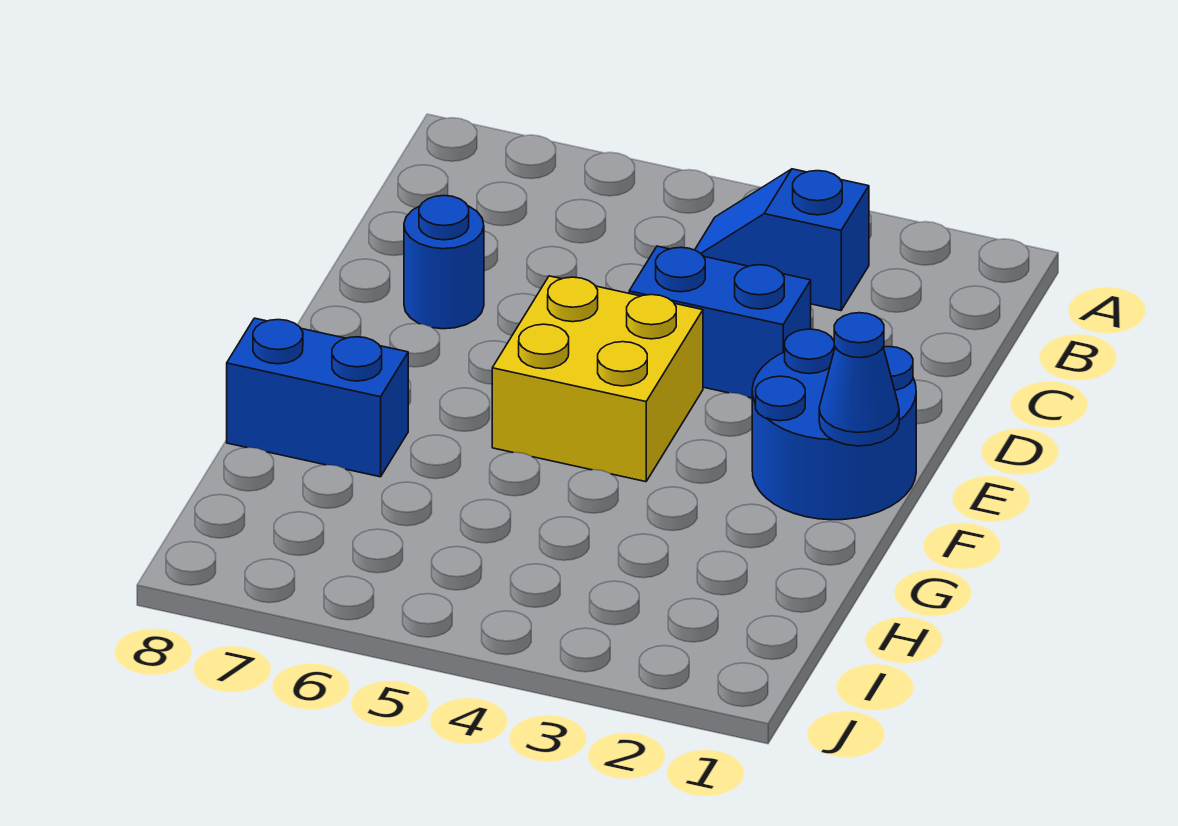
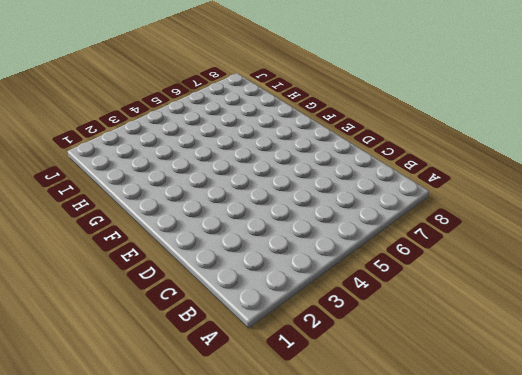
none -> blue 1x2 slope [695,169,869,311]
none -> blue 1x2 brick [629,246,811,398]

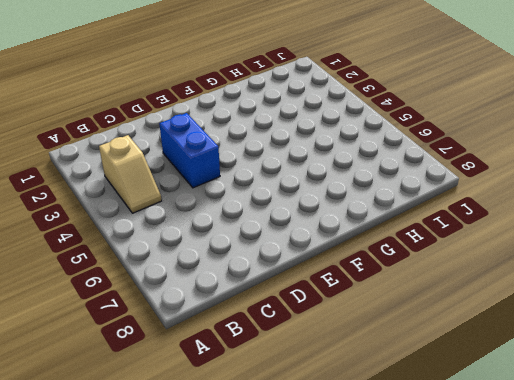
tan 1x2 slope [99,135,162,213] -> blue 1x2 slope [695,169,869,311]
none -> blue 1x1 round brick [404,196,484,329]
none -> blue 2x2 round brick [752,329,916,520]

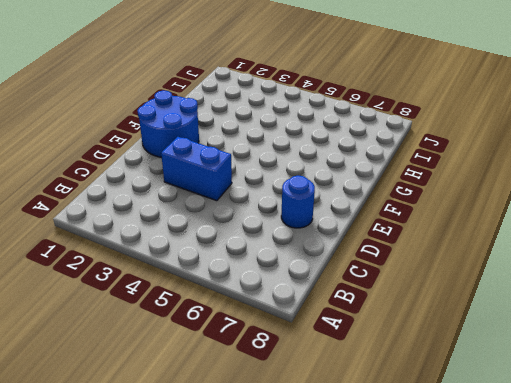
none -> blue 1x2 slope [695,169,869,311]
none -> yellow 2x2 brick [492,276,703,482]

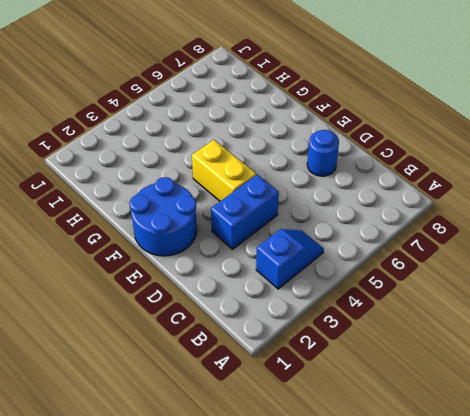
yellow 1x2 brick [192,140,256,201] -> yellow 2x2 brick [492,276,703,482]
none -> blue 1x2 brick [227,318,408,477]
none -> blue 1x1 cone [819,313,899,446]

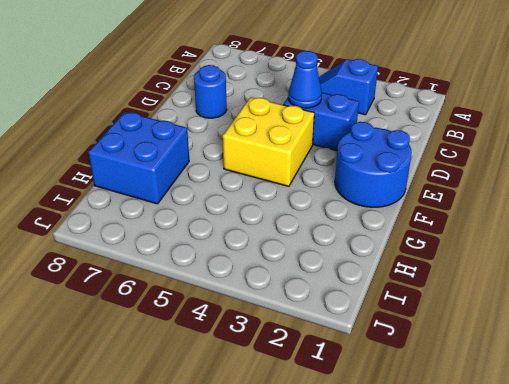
blue 1x1 cone [288,51,322,108] -> blue 1x1 cone moved to [819,313,899,446]
blue 2x2 brick [88,112,189,204] -> blue 1x2 brick [227,318,408,477]

